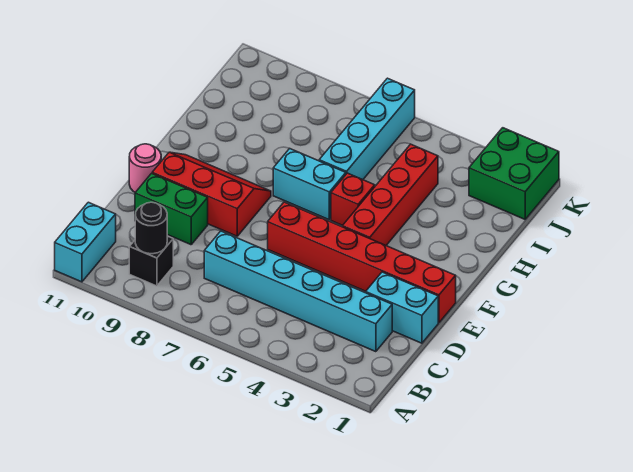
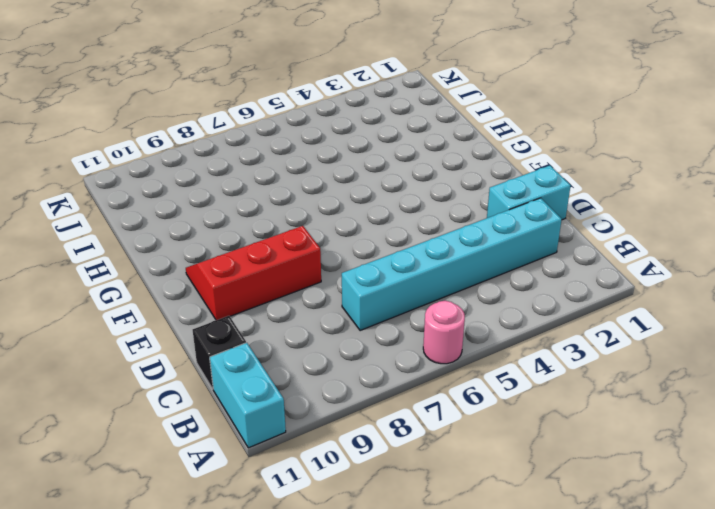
pink 1x1 round brick [423,301,465,364] -> pink 1x1 round brick moved to [129,144,161,192]
black 1x1 brick [193,316,246,389] -> black 1x1 brick moved to [129,236,173,286]
none -> green 1x2 brick [135,173,208,245]
none -> red 1x6 brick [268,202,456,323]
none -> red 1x4 brick [342,144,438,245]

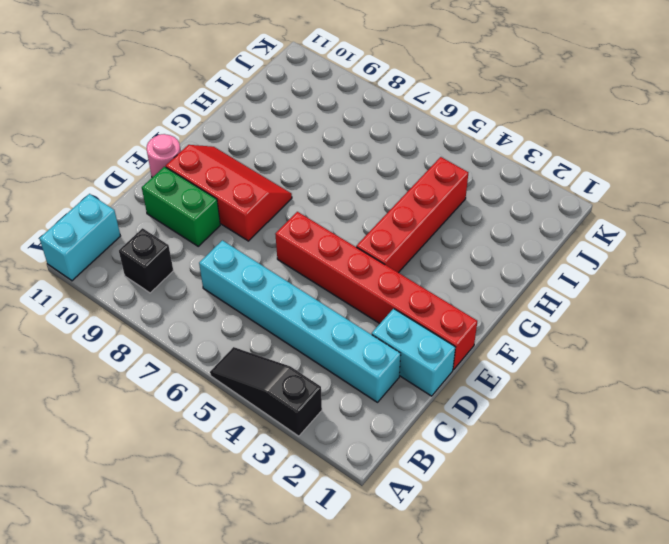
black 1x3 slope [210,347,322,436] -> none
none -> red 1x1 brick [331,173,375,226]
none -> cyan 1x2 brick [273,149,346,220]
none -> cyan 1x4 brick [319,78,415,180]

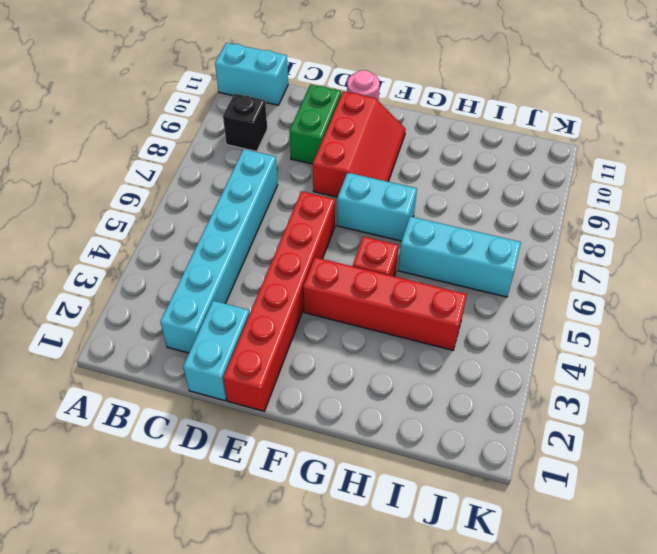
cyan 1x2 brick [337,173,417,241] -> cyan 1x2 brick turned to [273,149,346,220]
cyan 1x3 brick [398,216,521,297] -> cyan 1x4 brick [319,78,415,180]
none -> green 2x2 brick [469,128,559,219]
none -> black 1x1 round brick [135,202,167,254]

